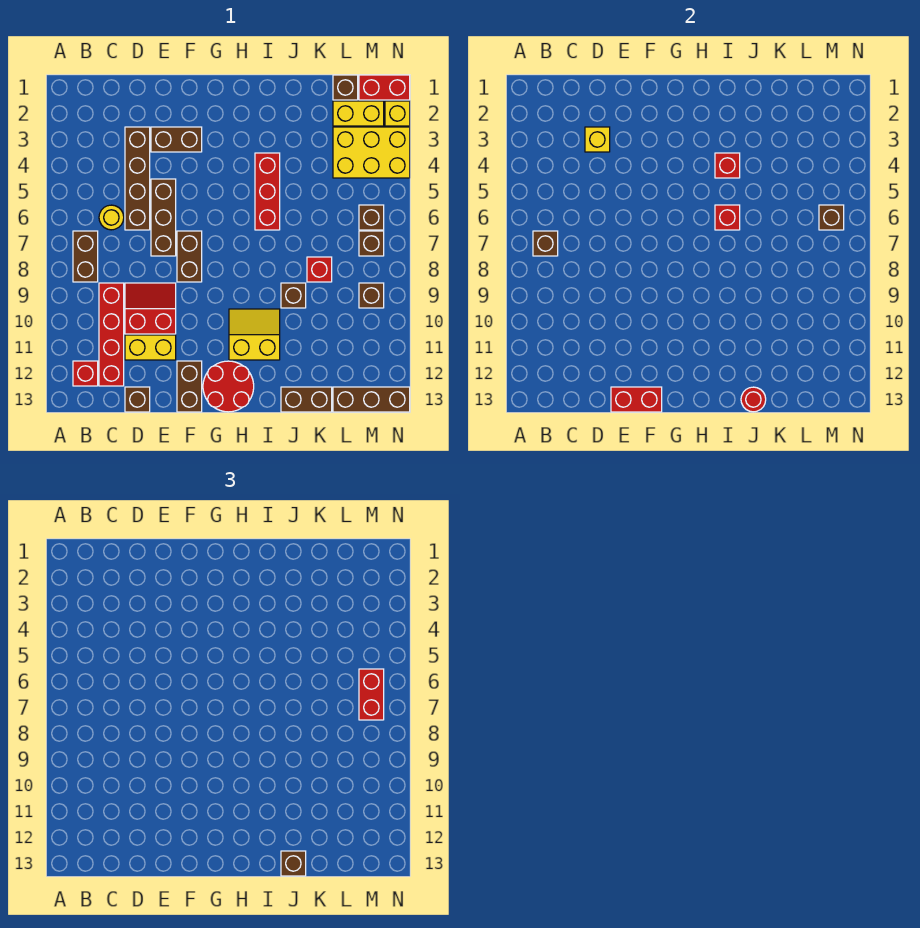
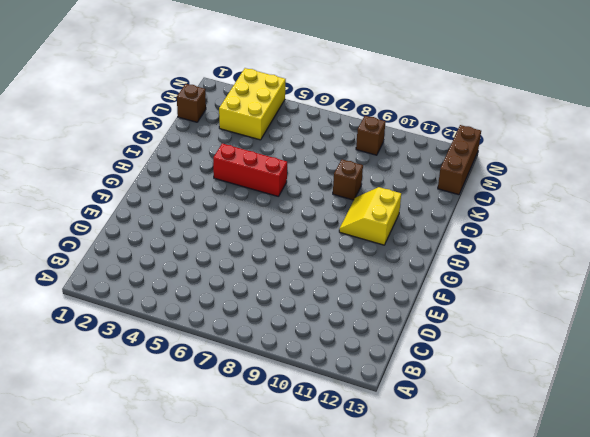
none -> brown 1x2 brick [73,231,98,282]
none -> red 1x1 brick [73,361,98,386]
none -> yellow 1x1 round brick [99,205,124,230]
none -> red 1x4 brick [99,283,124,386]

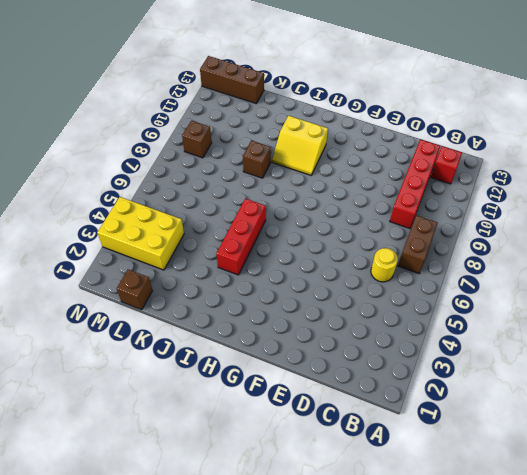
none -> brown 1x4 brick [125,127,150,230]
none -> red 2x2 slope [125,283,176,334]
none -> yellow 1x2 brick [125,335,176,360]
none -> brown 1x1 brick [125,387,150,412]

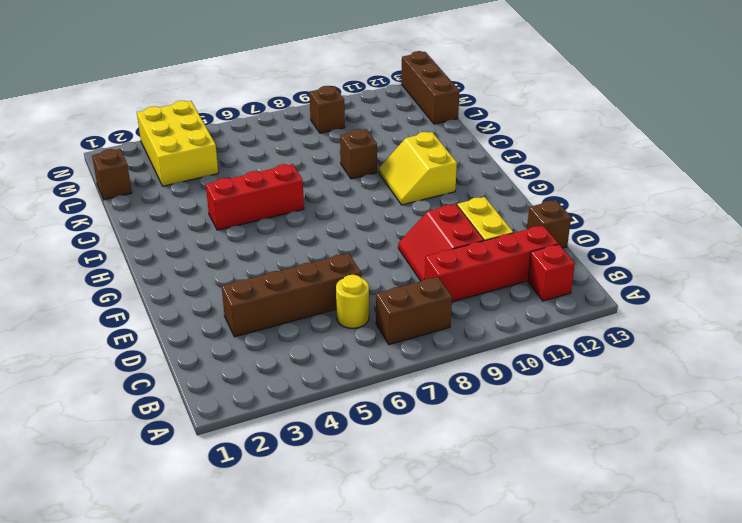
none -> brown 1x2 brick [151,127,202,152]
none -> brown 1x3 brick [151,179,176,256]
none -> brown 1x2 brick [177,231,202,282]
none -> brown 1x2 brick [177,361,202,412]

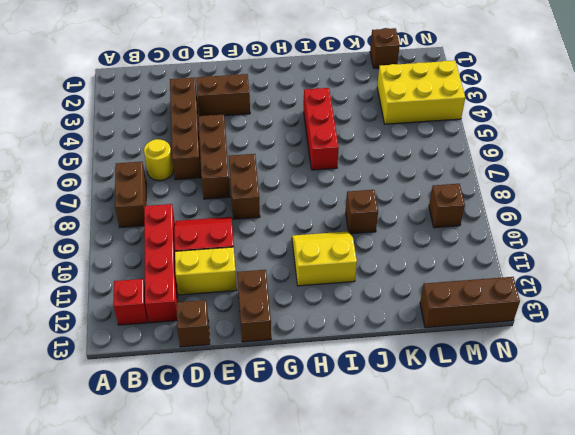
none -> red 2x2 round brick [203,361,254,412]
none -> brown 1x2 brick [281,387,332,412]
none -> red 1x1 brick [307,257,332,282]
none -> yellow 1x2 brick [333,101,384,126]

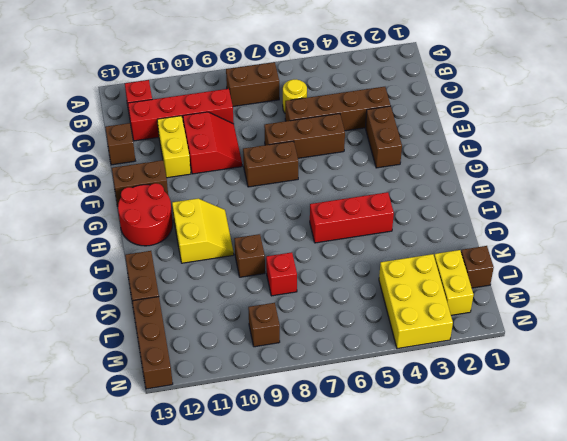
none -> red 1x2 brick [359,75,410,100]
none -> brown 1x1 brick [359,205,384,230]
none -> brown 1x1 brick [359,231,384,256]
none -> yellow 1x1 brick [385,101,410,126]

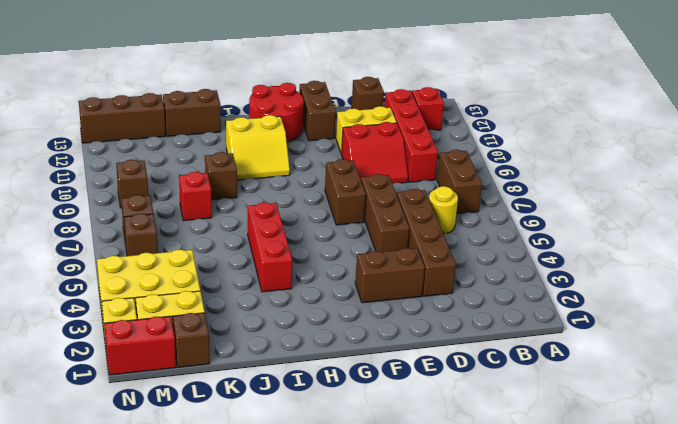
none -> brown 1x1 brick [533,231,558,256]
none -> yellow 1x1 brick [585,127,610,152]
none -> red 1x2 brick [611,387,662,412]
none -> red 1x1 brick [715,153,740,178]

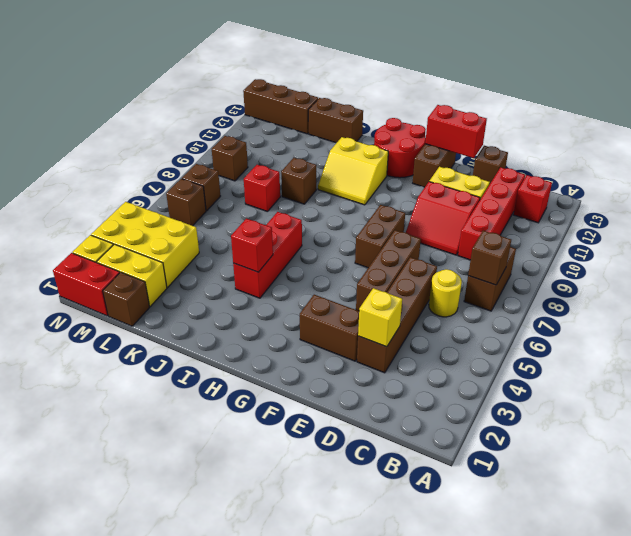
none -> red 1x1 brick [715,205,740,230]
none -> red 1x1 round brick [741,387,766,412]
none -> brown 1x1 brick [819,205,844,230]
none -> brown 1x1 brick [281,851,306,876]

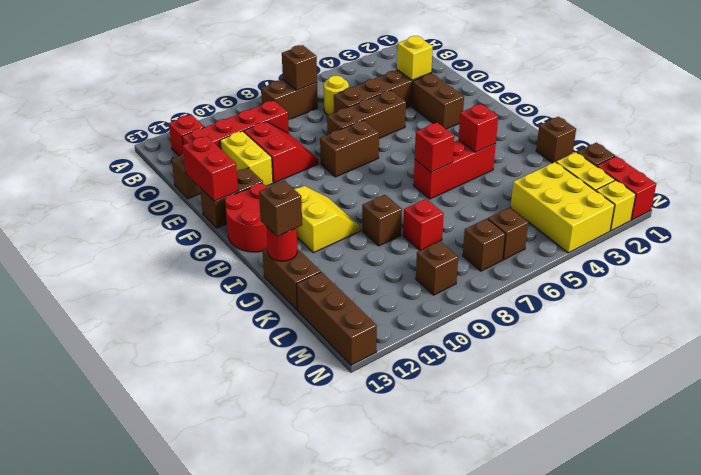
brown 1x1 brick [536,117,576,163] -> brown 1x1 brick moved to [819,205,844,230]
none -> red 1x2 brick [359,669,384,720]

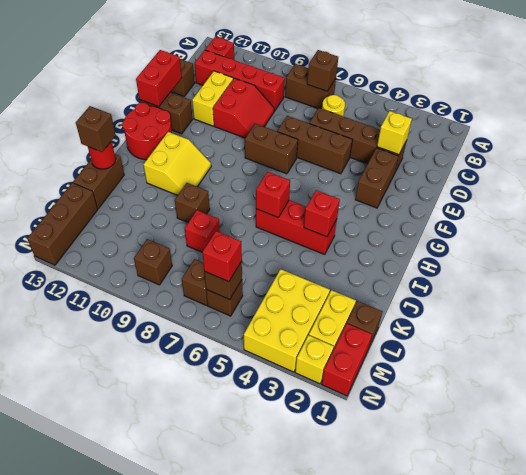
red 1x1 brick [202,231,242,282] -> red 1x2 brick [359,669,384,720]

